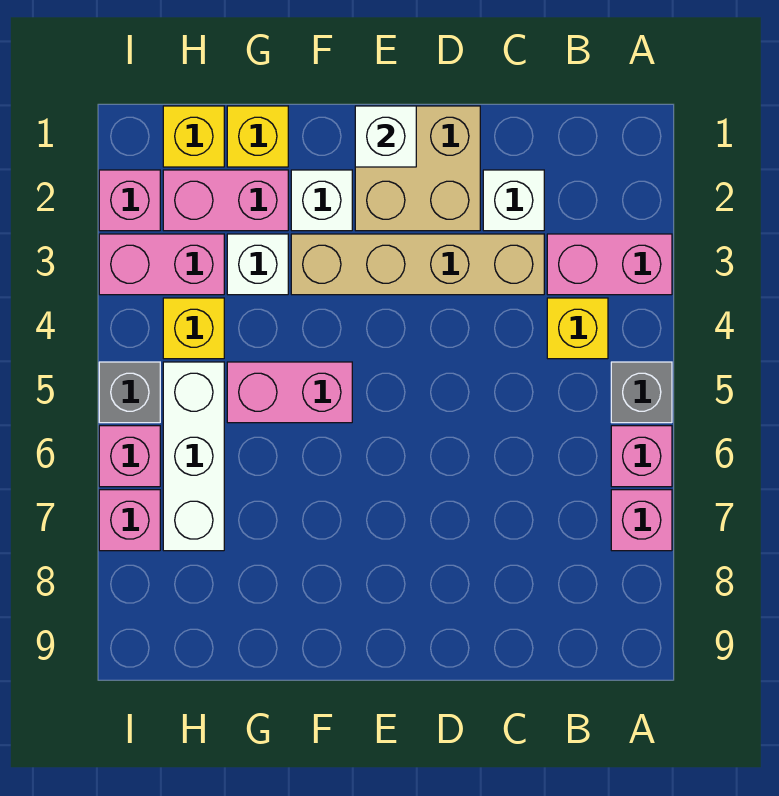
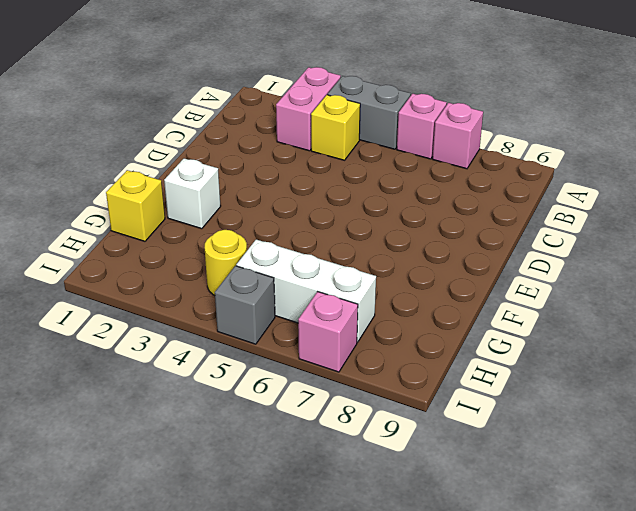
grey 1x2 brick [328,76,411,149] -> grey 1x1 brick [611,362,672,423]
yellow 1x1 round brick [205,230,247,296] -> yellow 1x1 brick [163,298,224,359]
none -> white 1x1 brick [483,170,544,231]
none -> tan 1x4 brick [291,234,544,295]
none -> tan 2x2 brick [355,106,480,231]

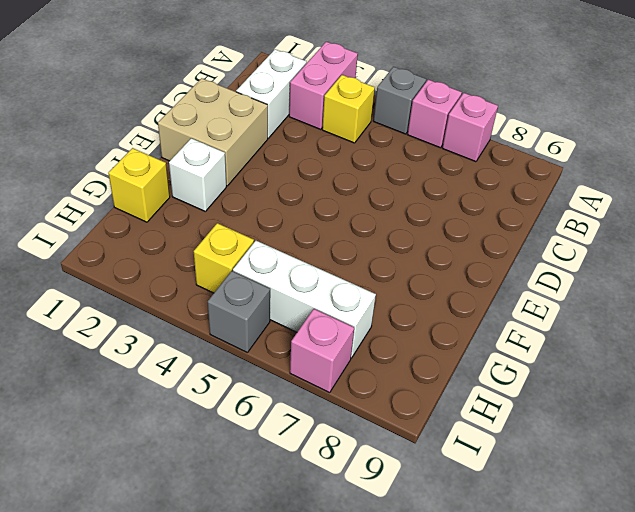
white 1x2 brick [236,49,306,138] -> white 1x1 brick [483,170,544,231]
none -> tan 1x4 brick [291,234,544,295]
none -> pink 1x2 brick [227,362,352,423]
none -> pink 1x2 brick [163,170,288,231]

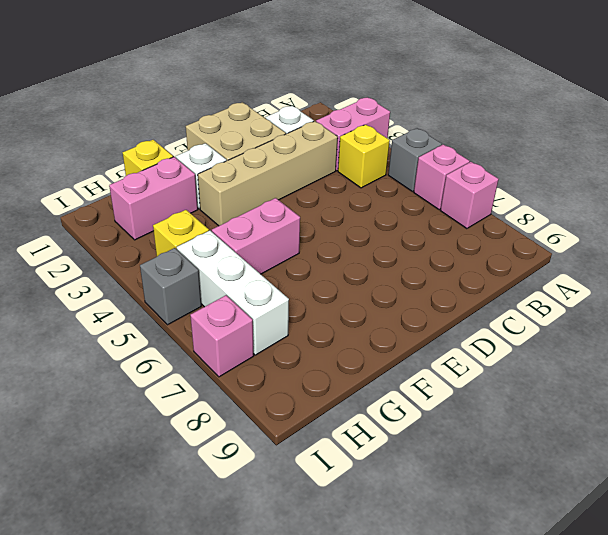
none -> white 1x1 brick [227,234,288,295]
none -> yellow 1x1 brick [163,106,224,167]
none -> pink 1x2 brick [99,234,224,295]

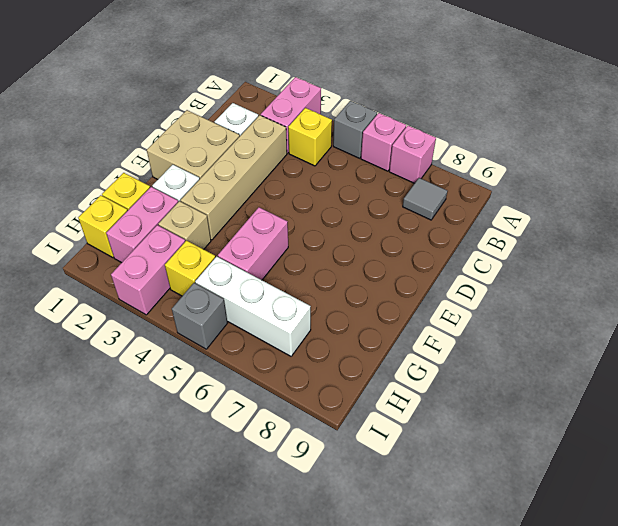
grey 1x1 tile [403,178,448,220] -> none
tan 1x1 brick [158,201,211,249] -> white 1x1 brick [227,234,288,295]
none -> pink 1x1 brick [99,170,160,231]
none -> pink 1x1 brick [99,426,160,487]
none -> pink 1x1 brick [99,490,160,551]

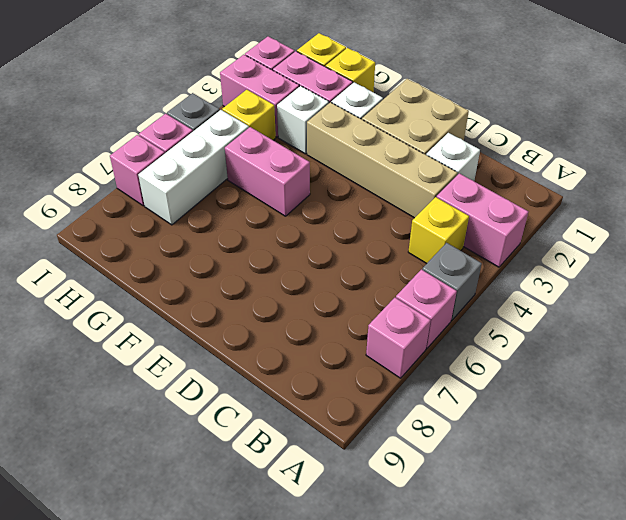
none -> white 1x1 brick [355,106,416,167]

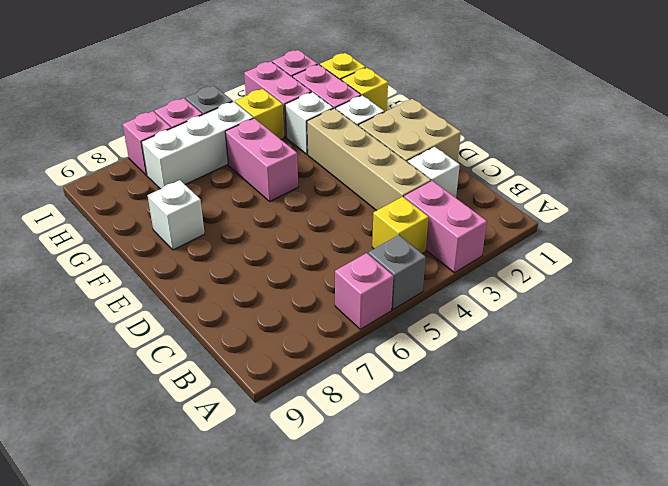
white 1x1 brick [148,180,205,250] -> white 1x1 brick moved to [355,106,416,167]
none -> pink 1x1 brick [611,490,672,551]

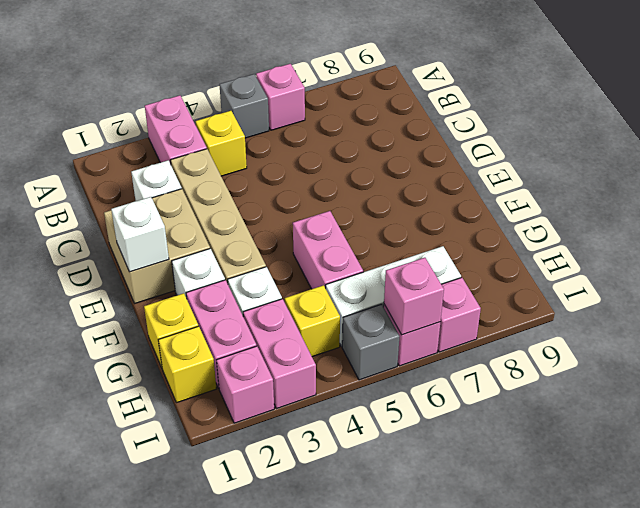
pink 1x1 brick [384,258,444,335] -> pink 1x1 brick moved to [611,490,672,551]

